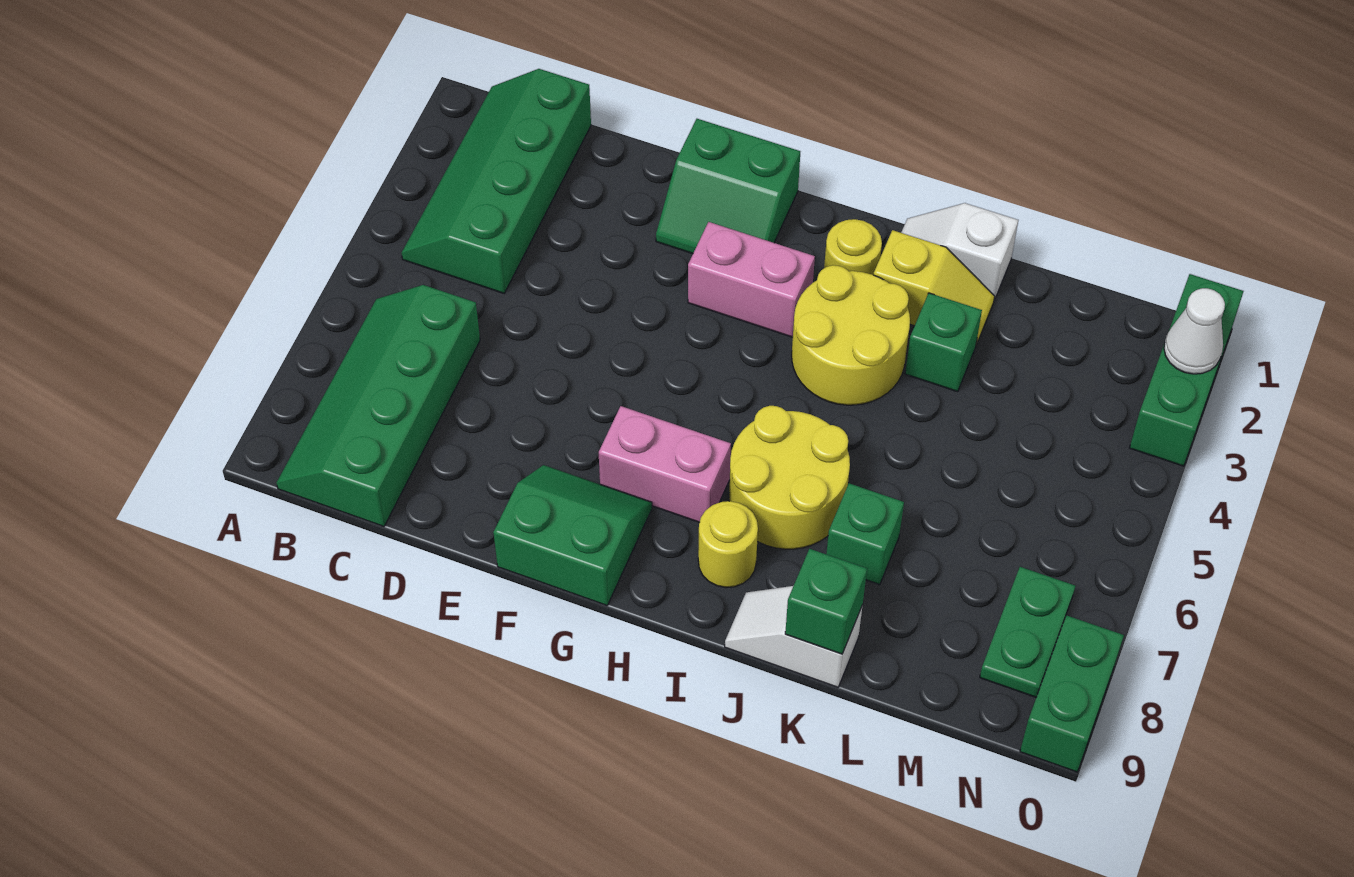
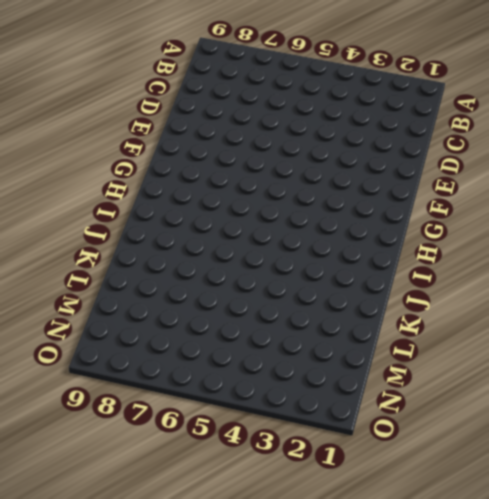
none -> green 2x4 slope [402,69,591,293]
none -> green 2x4 slope [277,285,480,527]
none -> green 2x2 slope [656,119,800,254]

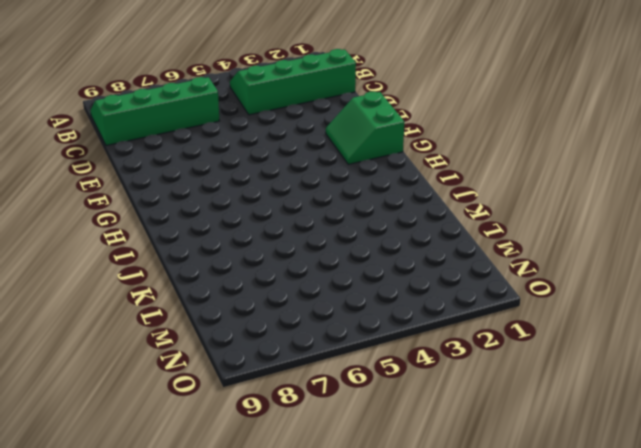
none -> green 2x2 slope [493,465,652,606]
none -> pink 1x2 brick [688,222,815,337]
none -> pink 1x2 brick [599,406,731,522]

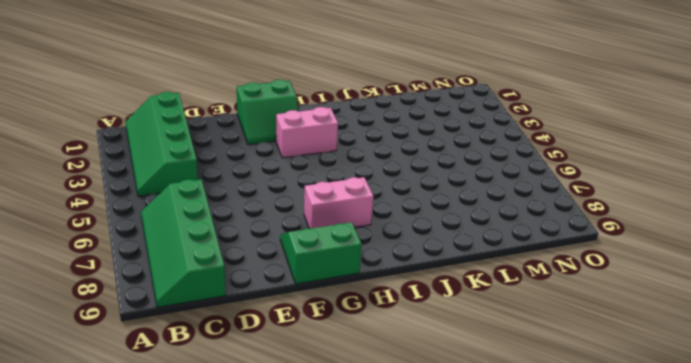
none -> yellow 1x1 round brick [824,219,882,275]
none -> yellow 2x2 round brick [792,265,910,405]
none -> yellow 2x2 round brick [729,406,850,549]

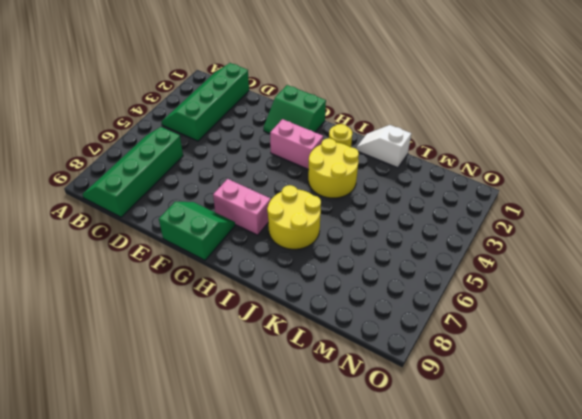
none -> yellow 1x1 round brick [698,501,758,588]
none -> yellow 1x2 slope [874,230,995,345]
none -> white 1x2 slope [725,586,862,687]

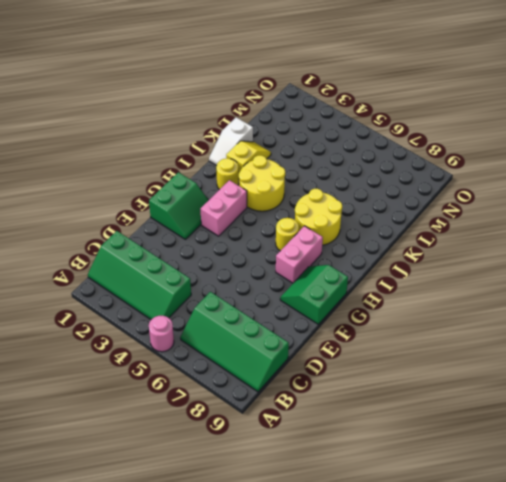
pink 1x1 round brick [149,316,174,352] -> none
yellow 1x1 round brick [276,218,299,251] -> yellow 1x1 round brick moved to [698,501,758,588]
none -> white 1x2 slope [725,586,862,687]
none -> green 1x1 brick [905,293,982,392]
none -> green 1x1 brick [826,483,904,585]

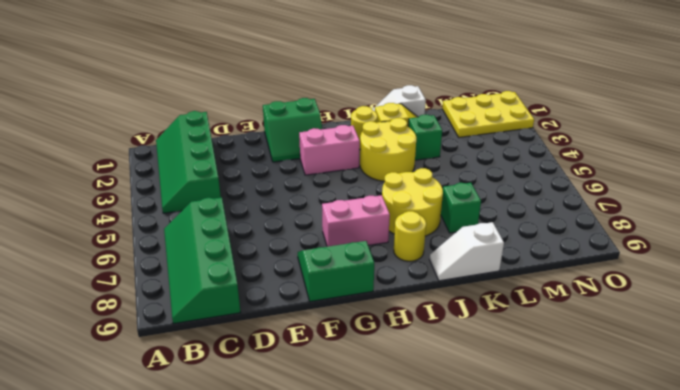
yellow 2x3 plate [442,91,534,137] -> green 1x3 brick [1130,274,1244,466]
none -> green 1x2 plate [980,567,1075,697]
none -> green 1x2 brick [1020,615,1124,772]
none -> green 1x1 brick [785,549,867,654]

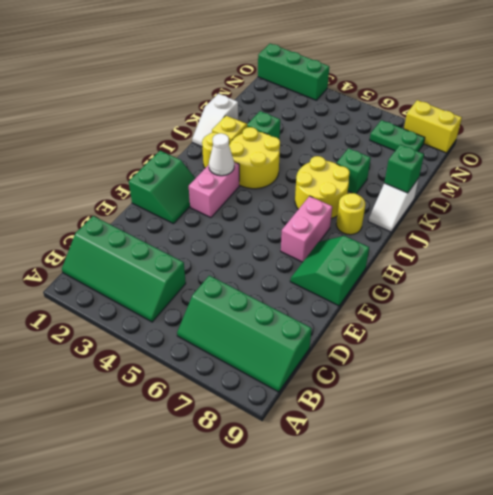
white 1x1 cone [209,133,234,176] -> white 1x1 cone moved to [1164,288,1225,374]
yellow 1x2 brick [404,100,462,153] -> green 1x2 brick [1020,615,1124,772]

